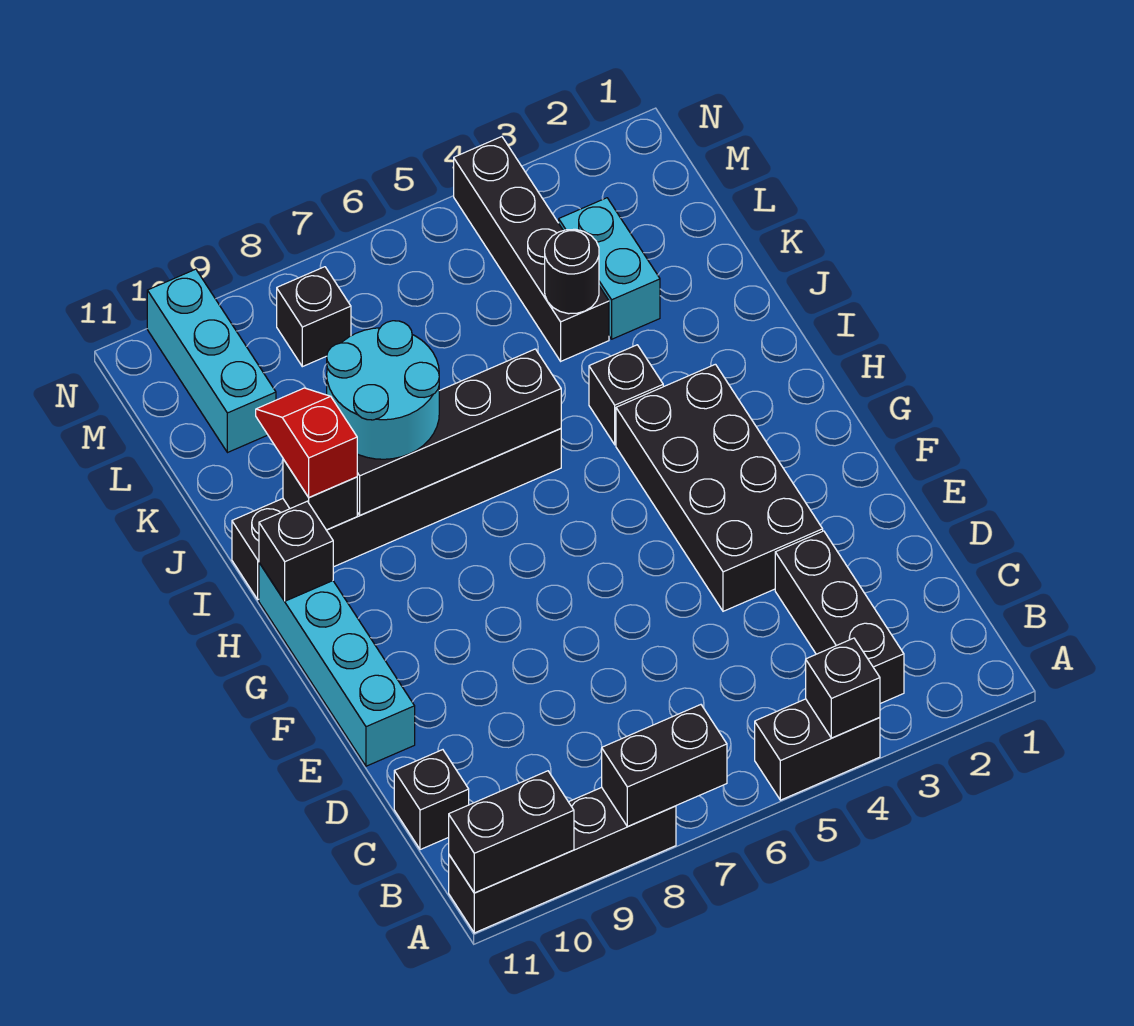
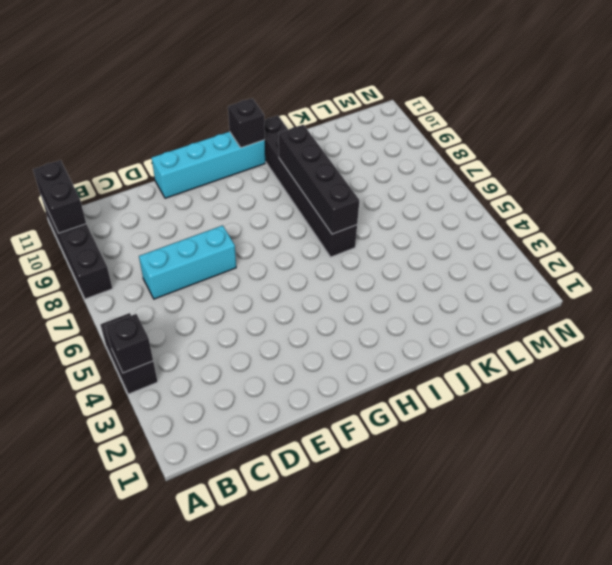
cyan 1x3 brick [139,225,236,299] -> cyan 1x3 brick moved to [147,269,276,453]
none -> black 1x3 brick [775,531,904,704]
none -> black 1x1 brick [394,750,469,850]
none -> black 2x4 brick [616,364,823,611]

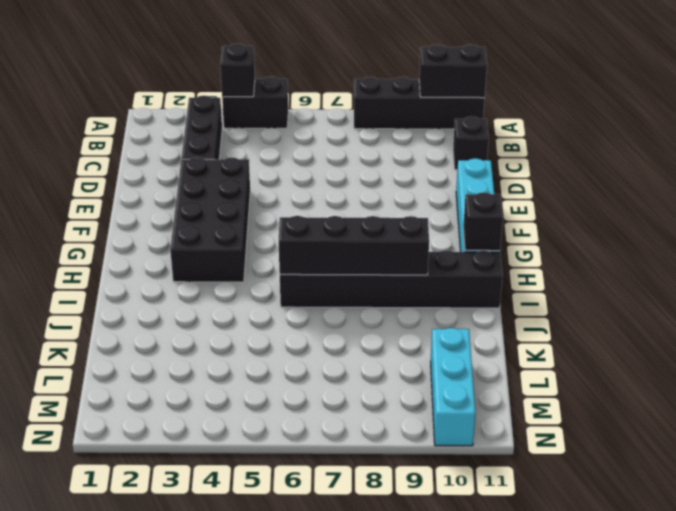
none -> black 1x1 brick [589,345,663,445]
none -> cyan 1x2 brick [559,198,660,339]
none -> black 1x4 brick [454,137,609,361]

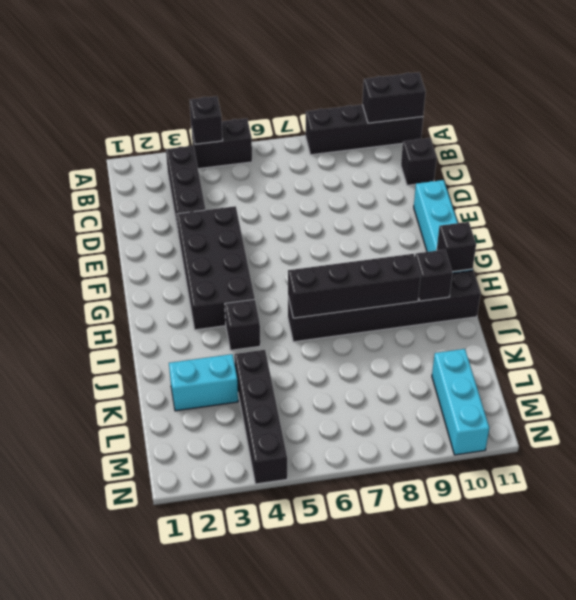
cyan 1x2 brick [169,354,238,411] -> cyan 1x2 brick turned to [559,198,660,339]
none -> black 1x1 brick [277,267,351,367]
none -> black 1x2 brick [602,705,727,827]
none -> black 1x1 round brick [545,229,599,314]

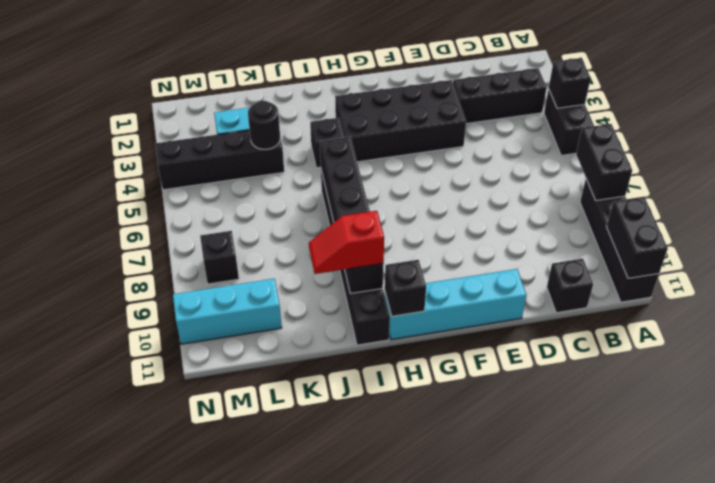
none -> cyan 2x2 round brick [327,321,439,459]

